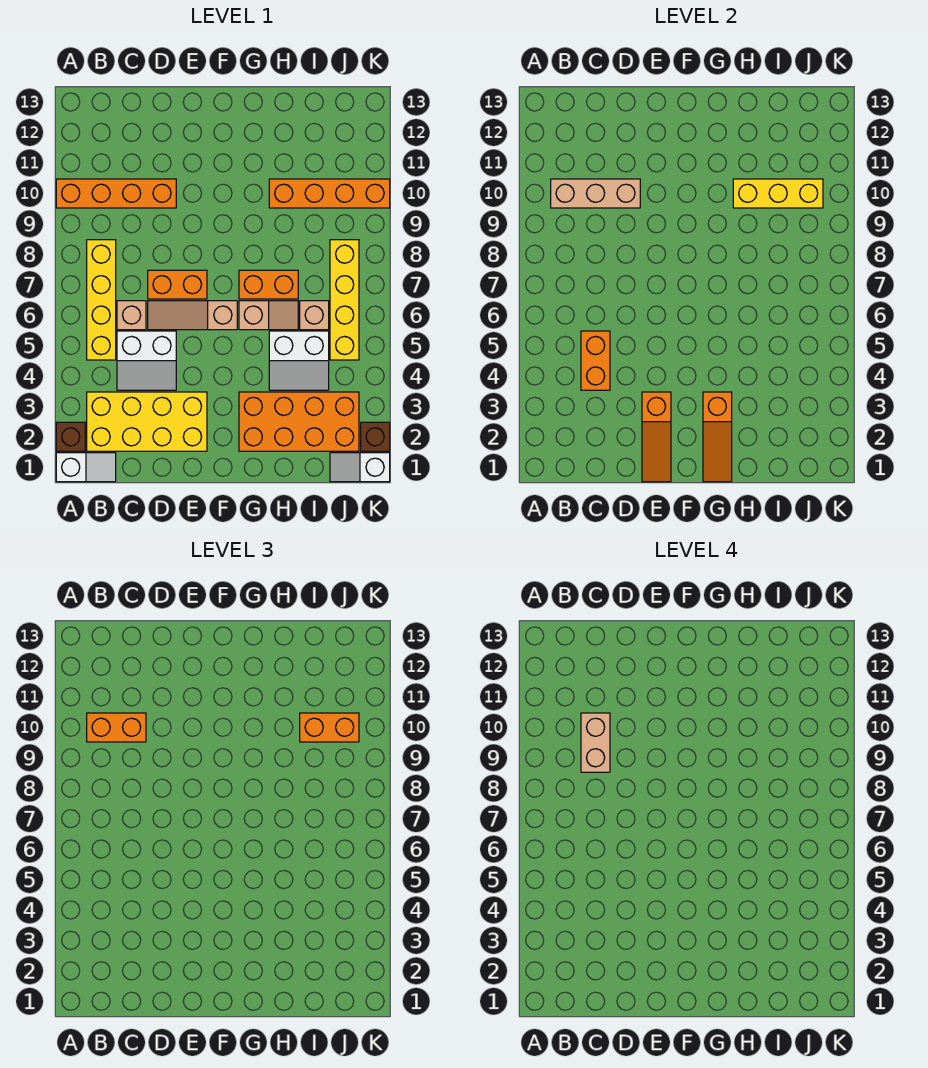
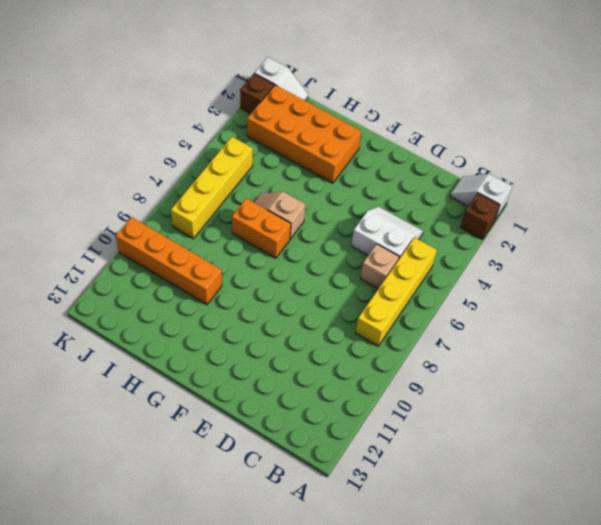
none -> orange 1x4 brick [56,179,176,208]
none -> yellow 2x4 brick [87,392,207,451]
none -> tan 1x3 slope [148,301,237,330]

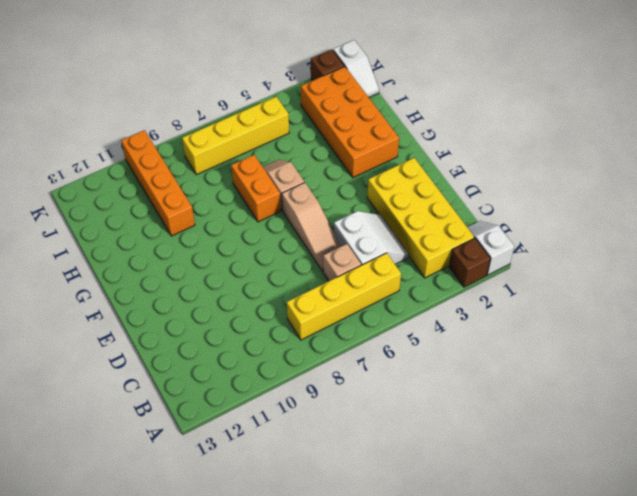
none -> orange 1x4 brick [56,179,176,208]
none -> orange 1x2 brick [148,270,207,299]
none -> white 2x2 slope [269,331,329,390]

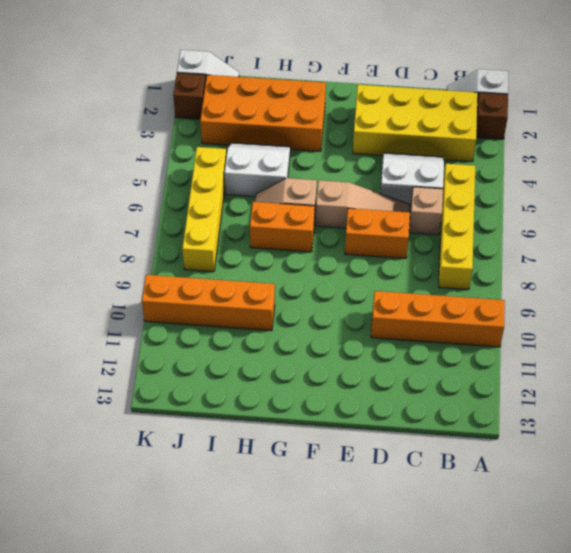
none -> tan 1x1 brick [300,301,329,330]
none -> tan 1x3 brick [551,179,640,208]
none -> orange 1x2 brick [581,331,610,390]

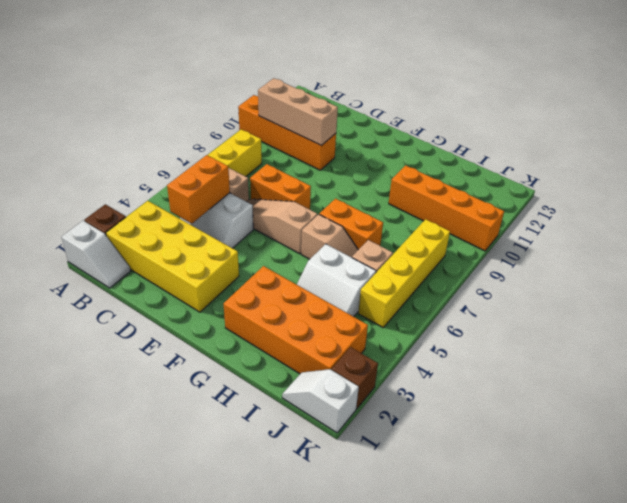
none -> orange 1x3 slope [642,392,671,482]
none -> orange 1x3 slope [703,392,732,482]
none -> yellow 1x3 brick [733,179,823,208]

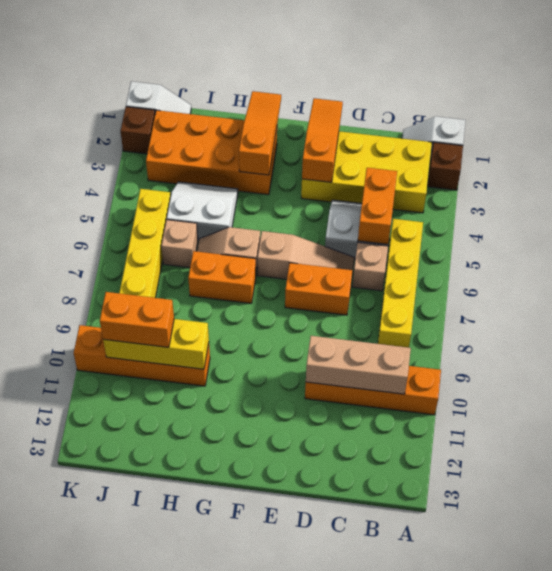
none -> orange 1x2 brick [87,713,146,742]
none -> tan 1x2 brick [581,713,610,772]

